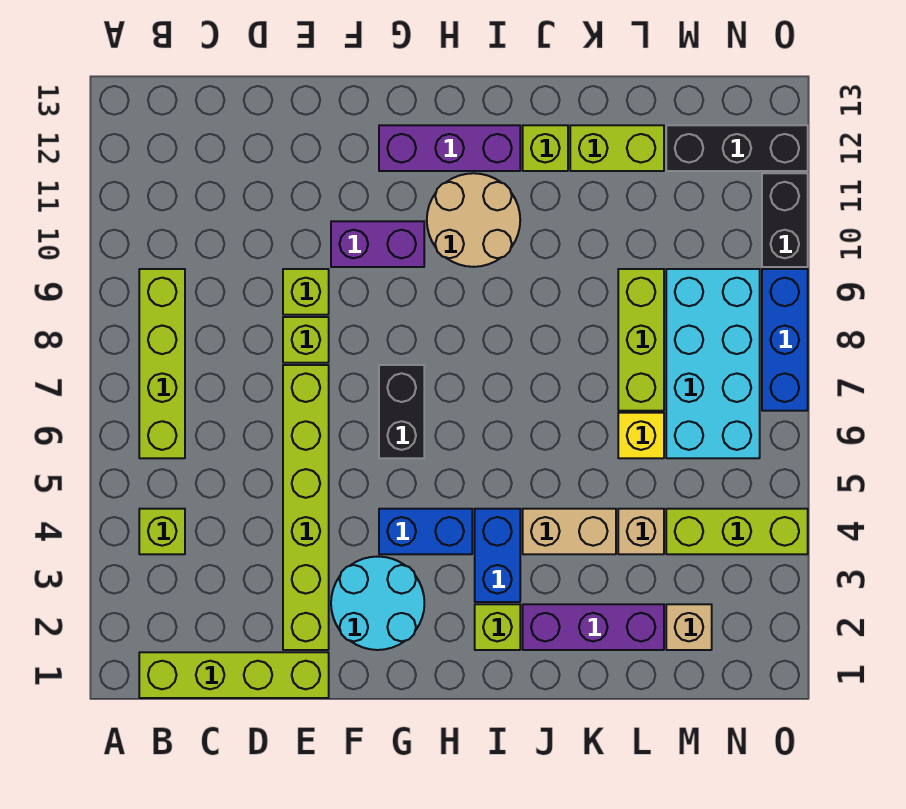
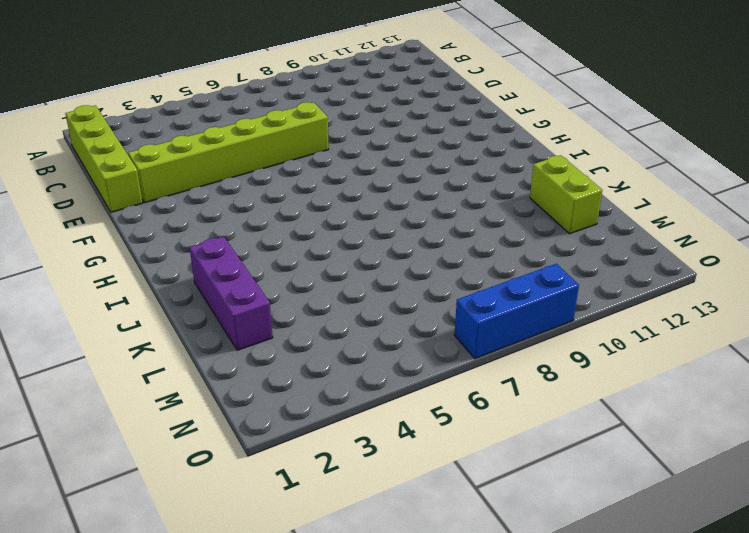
none -> lime 1x1 brick [139,509,185,554]
none -> lime 1x4 brick [139,269,185,458]
none -> lime 1x1 brick [283,317,329,363]

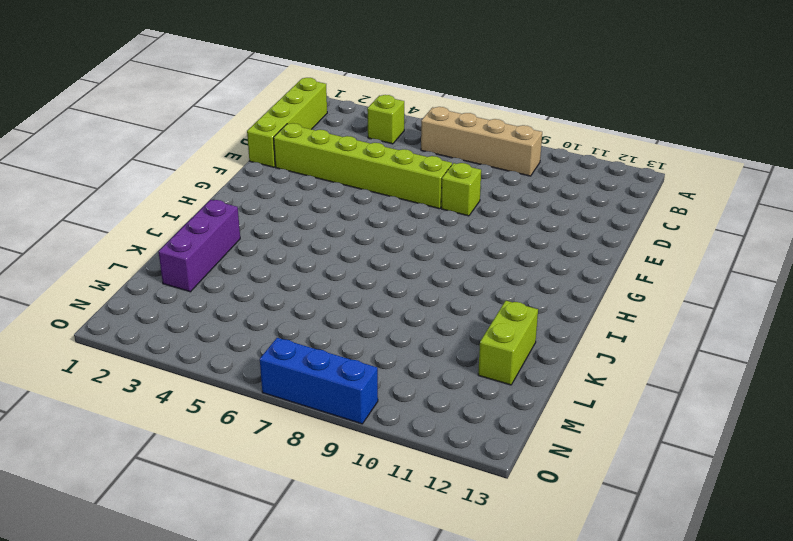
tan 1x4 brick [421,107,542,176] -> lime 1x4 brick [139,269,185,458]
none -> lime 1x1 brick [283,269,329,315]
none -> cyan 2x2 round brick [331,556,424,650]
none -> purple 1x2 brick [331,221,424,267]

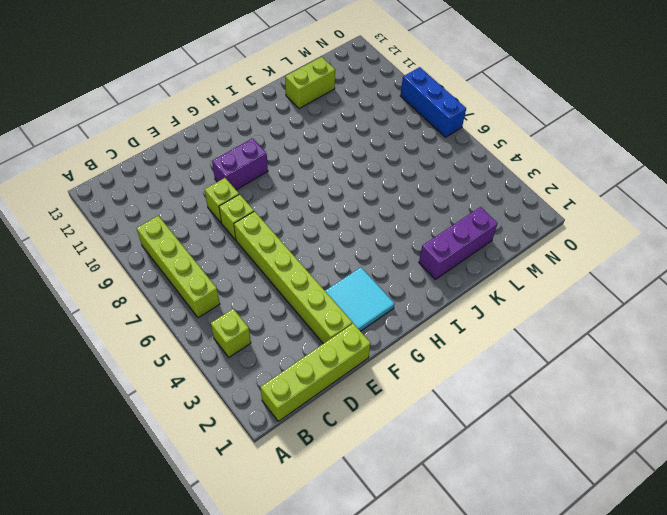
cyan 2x2 tile [325,267,394,331] -> cyan 2x2 round brick [331,556,424,650]
none -> blue 1x2 brick [379,509,472,554]
none -> black 1x2 brick [379,365,424,458]
none -> purple 1x3 brick [379,125,520,171]

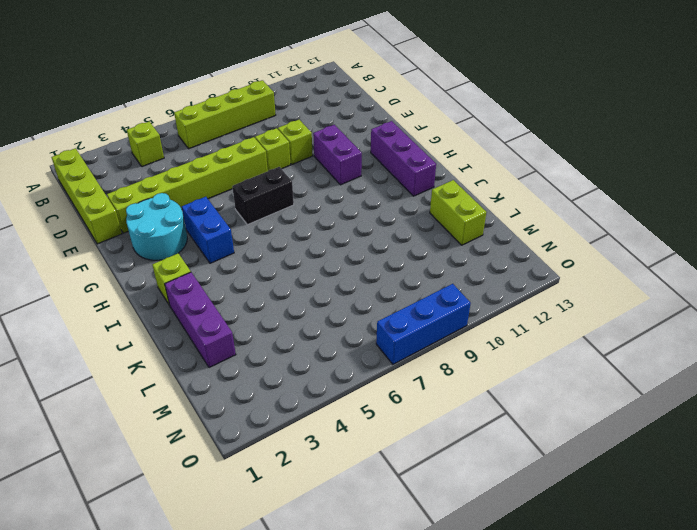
none -> tan 2x2 round brick [427,173,520,267]
none -> blue 1x2 brick [475,509,520,602]
none -> tan 1x2 brick [523,509,616,554]

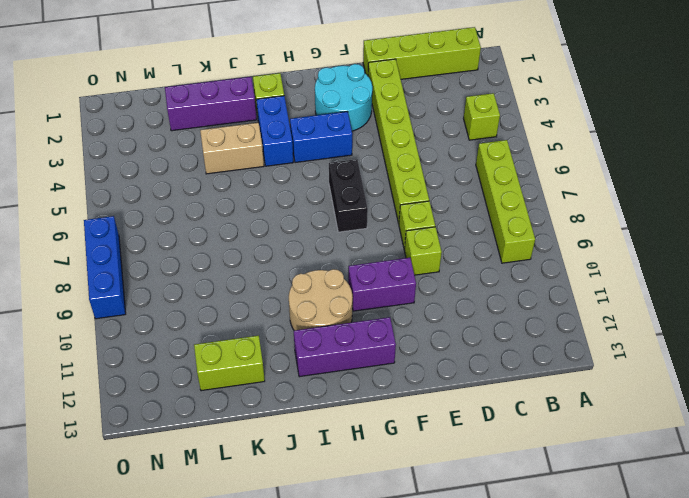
none -> lime 1x1 brick [523,125,568,171]
none -> tan 1x1 brick [618,509,664,554]
none -> yellow 1x1 brick [618,413,664,458]

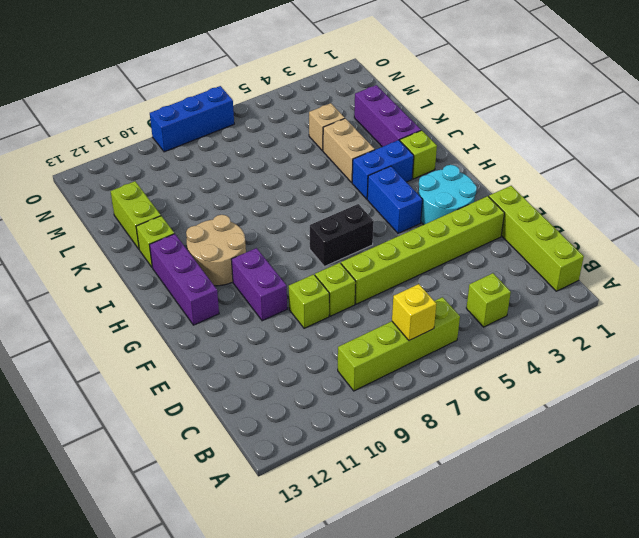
yellow 1x1 brick [392,284,436,341] -> yellow 1x1 brick moved to [618,413,664,458]
none -> lime 1x3 brick [618,269,664,411]
none -> tan 1x1 brick [666,604,712,650]
none -> lime 1x3 brick [666,509,808,554]

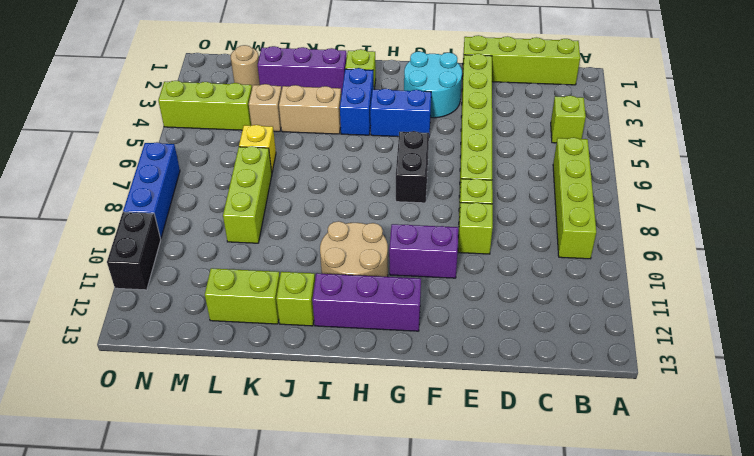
tan 1x1 round brick [231,45,260,87] -> tan 1x1 brick [666,604,712,650]
none -> cyan 2x4 brick [666,269,760,458]
none -> black 1x3 brick [666,125,808,171]

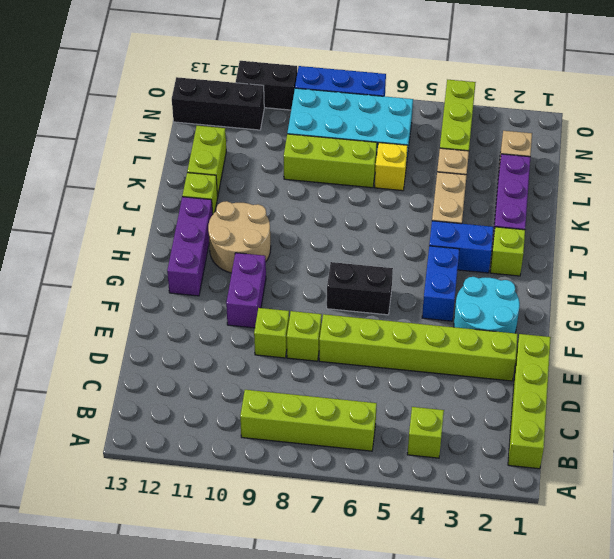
black 1x3 brick [172,77,264,130] -> black 1x3 brick turned to [666,125,808,171]

